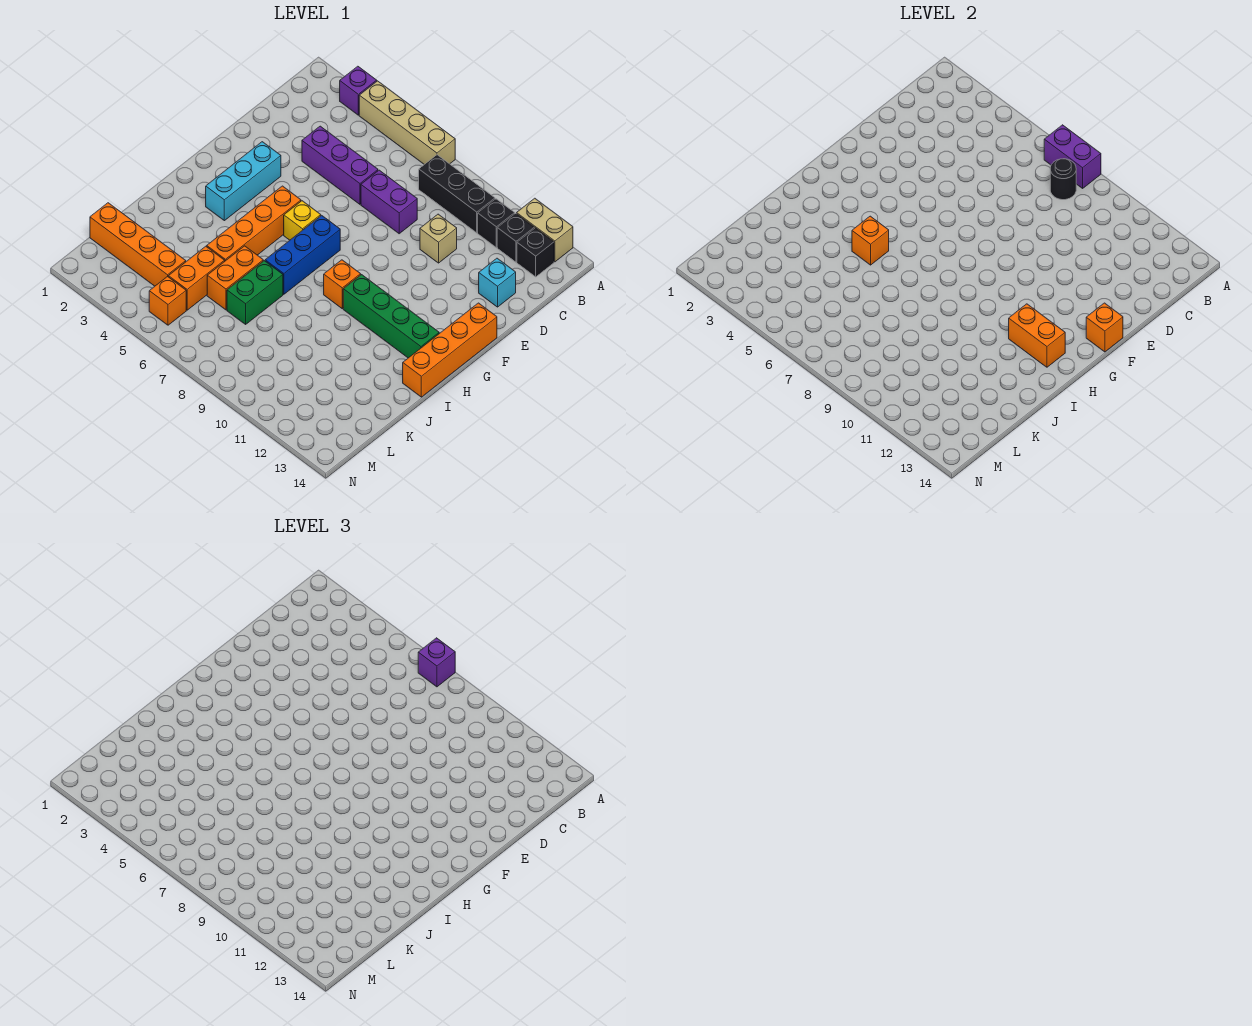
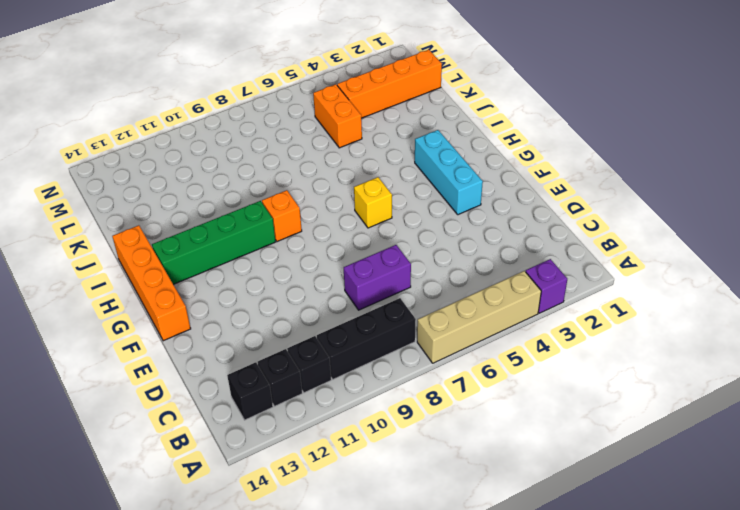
none -> tan 1x2 brick [517,198,573,262]
none -> purple 1x3 brick [302,126,378,204]
none -> tan 1x1 brick [420,214,457,263]

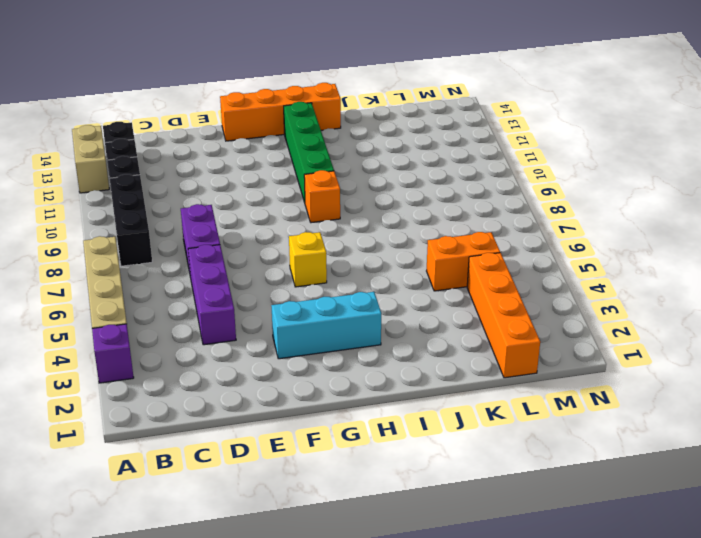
none -> tan 1x1 brick [420,214,457,263]
none -> cyan 1x1 brick [479,258,516,307]
none -> orange 1x4 brick [207,186,301,261]

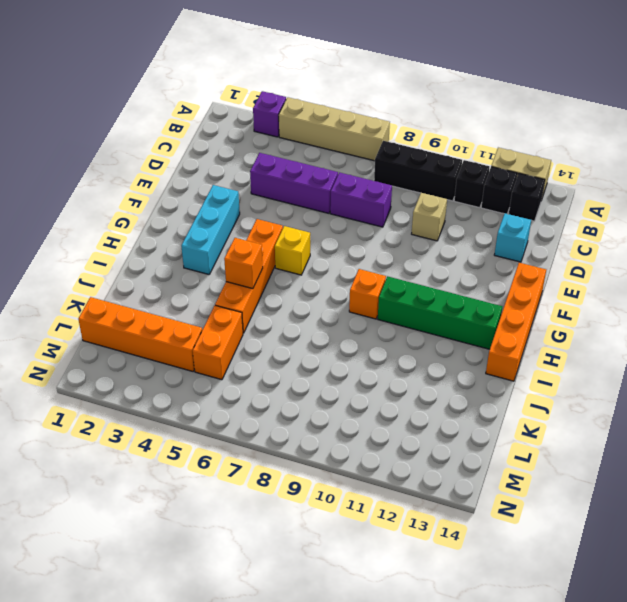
none -> blue 1x3 brick [265,215,340,294]
none -> orange 1x2 brick [207,246,263,310]
none -> green 1x2 brick [227,261,283,324]

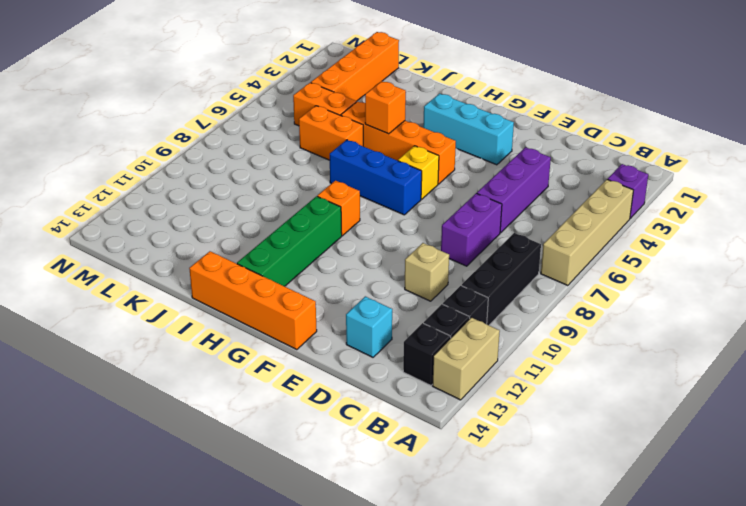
none -> green 1x2 brick [227,261,283,324]
none -> orange 1x1 brick [149,276,186,325]
none -> purple 1x2 brick [1044,125,1101,188]

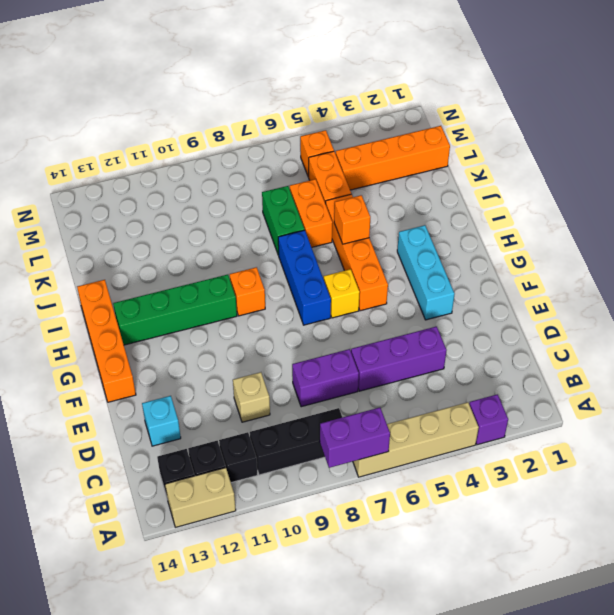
none -> black 1x1 round brick [1050,159,1076,200]
none -> orange 1x1 brick [1086,303,1123,352]
none -> orange 1x2 brick [1009,304,1065,367]

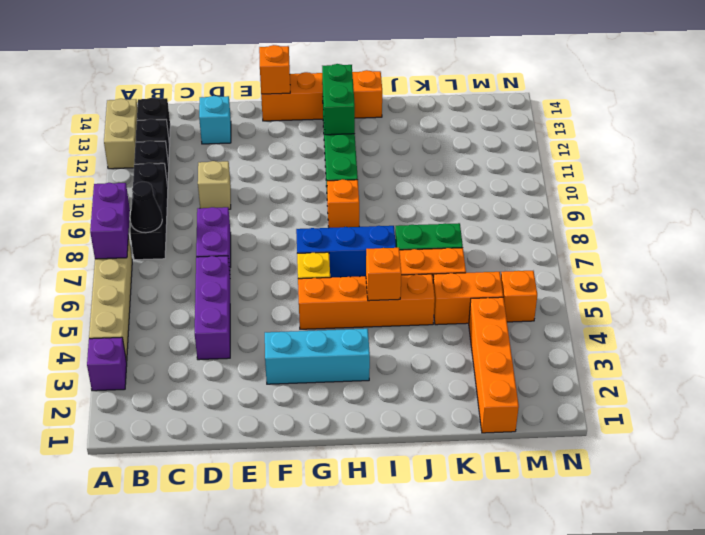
black 1x1 cone [130,182,162,233] -> black 1x1 round brick [1050,159,1076,200]
green 1x2 brick [322,64,355,135] -> orange 1x2 brick [1009,304,1065,367]
none -> purple 1x1 brick [418,638,455,687]

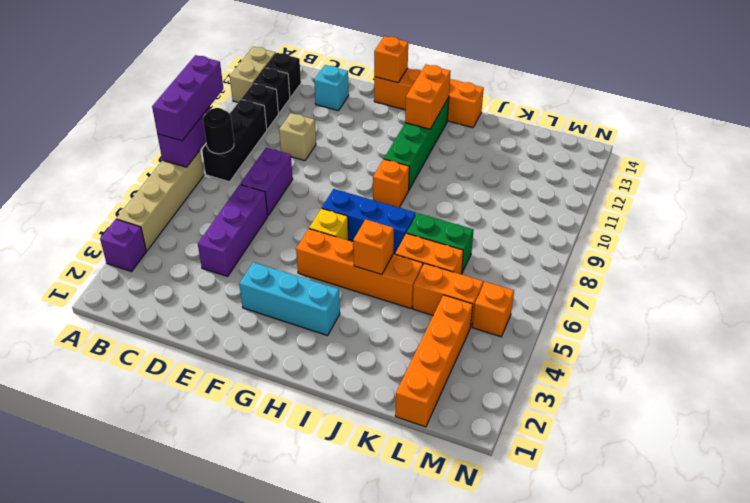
purple 1x3 brick [152,55,223,141] -> purple 1x1 brick [418,638,455,687]

